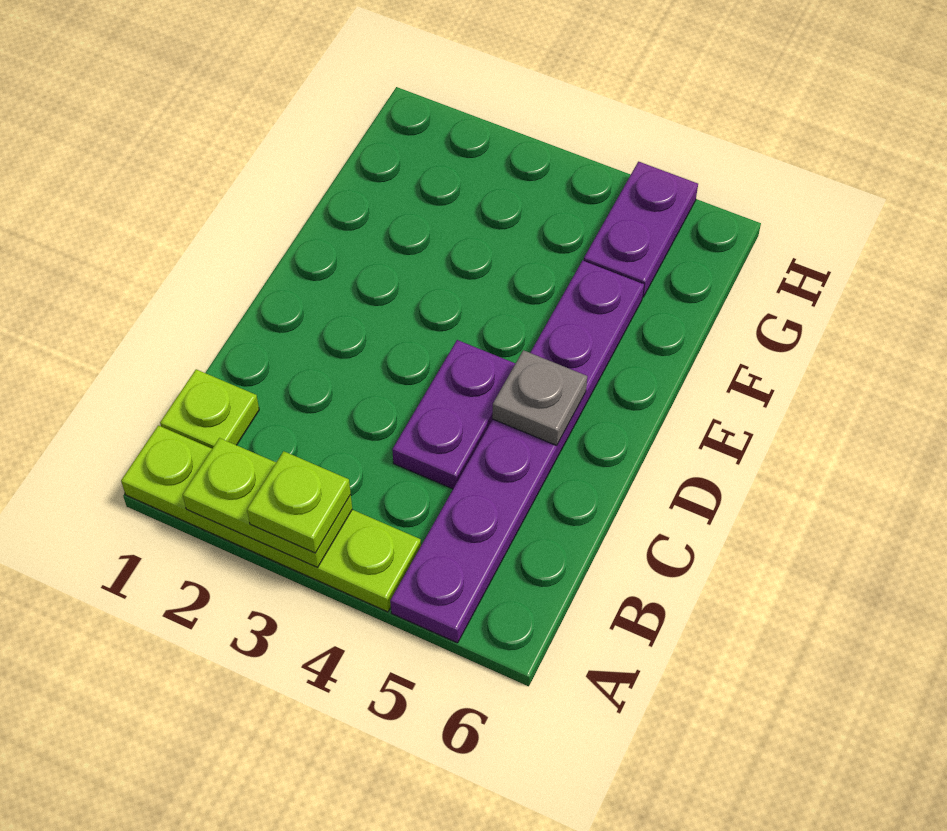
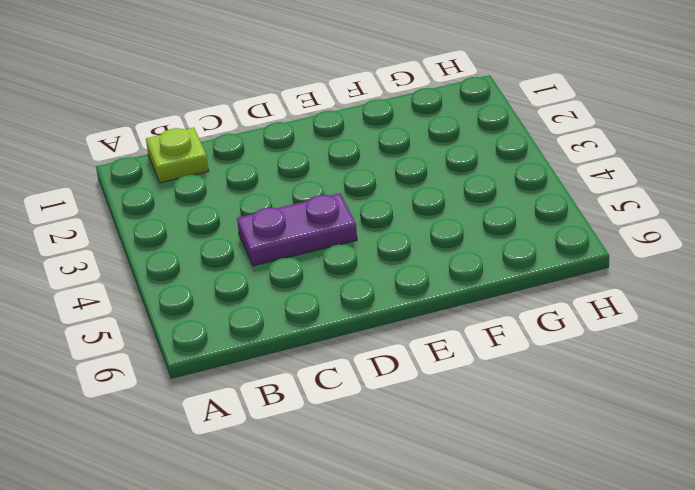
none -> lime 1x4 plate [121,425,421,612]
none -> purple 1x6 plate [390,260,644,643]

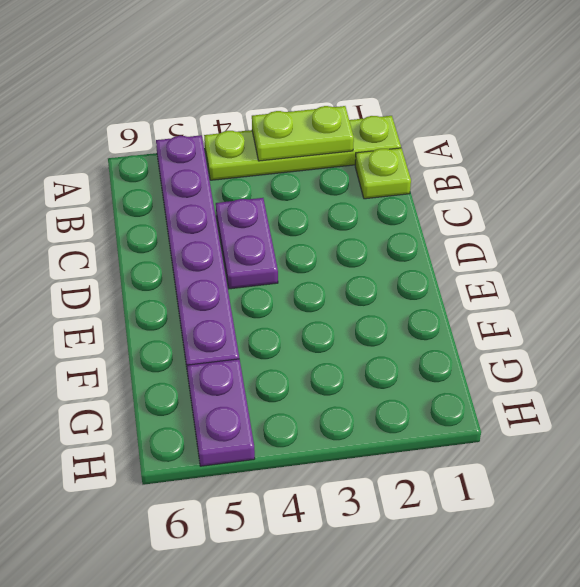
none -> grey 1x1 plate [492,350,587,445]
none -> lime 1x1 plate [247,451,351,553]

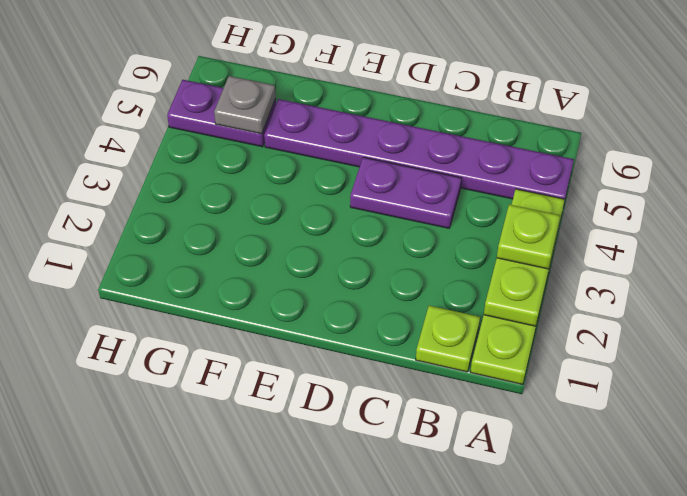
grey 1x1 plate [214,76,276,134] -> grey 1x1 plate moved to [492,350,587,445]

